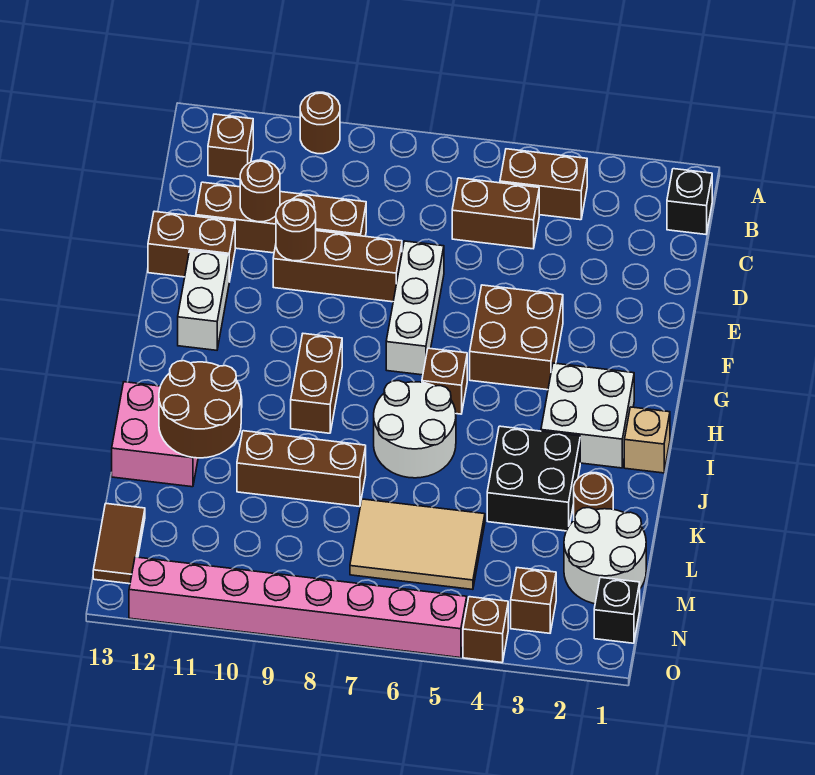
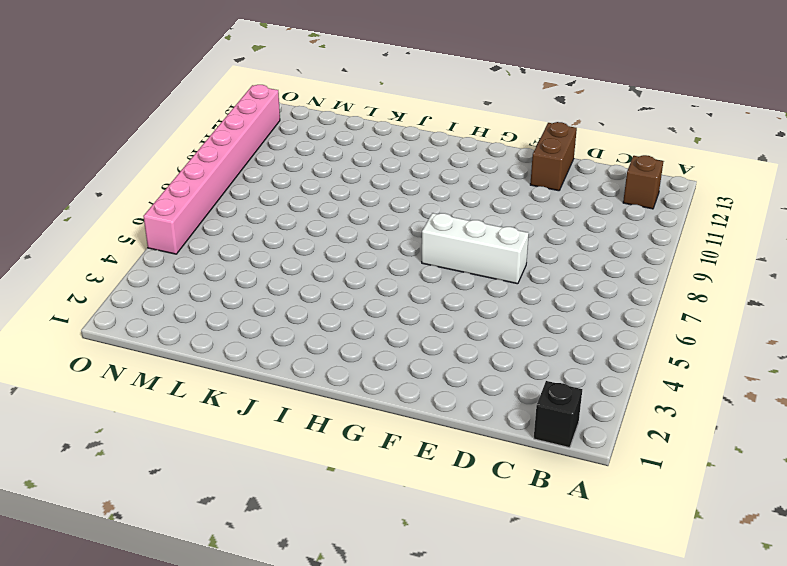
none -> brown 1x1 round brick [300,92,340,154]
none -> brown 1x2 brick [500,149,587,220]
none -> brown 1x2 brick [452,178,539,249]
none -> brown 1x4 brick [196,182,366,253]

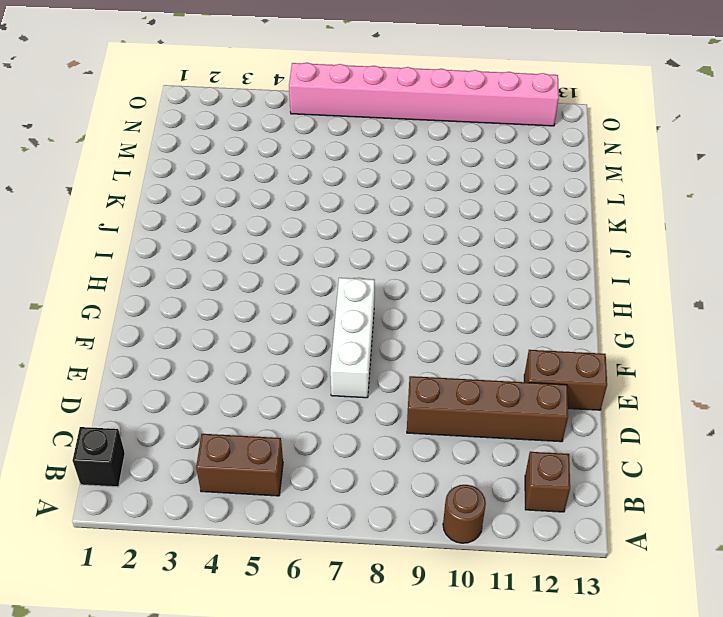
none -> brown 1x2 brick [452,178,539,249]
none -> brown 1x3 brick [273,231,402,302]
none -> brown 2x2 brick [470,285,563,390]
none -> white 1x2 brick [178,251,229,350]

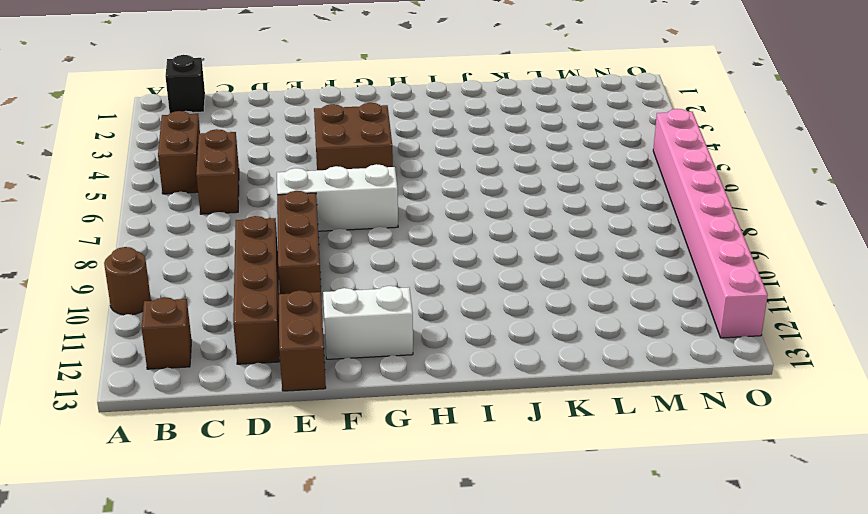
none -> white 2x2 brick [541,363,634,468]
none -> brown 1x1 brick [422,348,467,414]
none -> brown 1x2 brick [291,334,342,433]
none -> tan 1x1 brick [624,407,670,473]

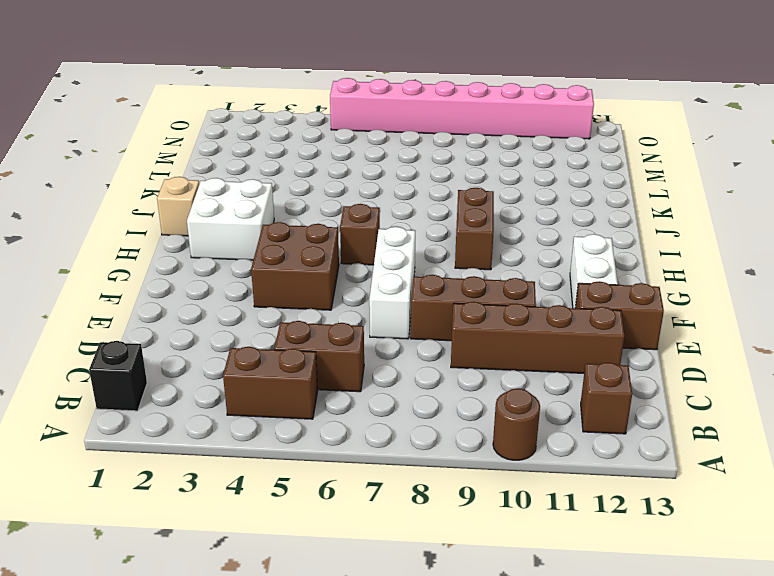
none -> white 2x2 round brick [374,381,456,478]
none -> black 2x2 brick [487,426,580,531]
none -> pink 2x2 brick [112,382,198,487]
none -> brown 1x1 round brick [574,473,613,520]

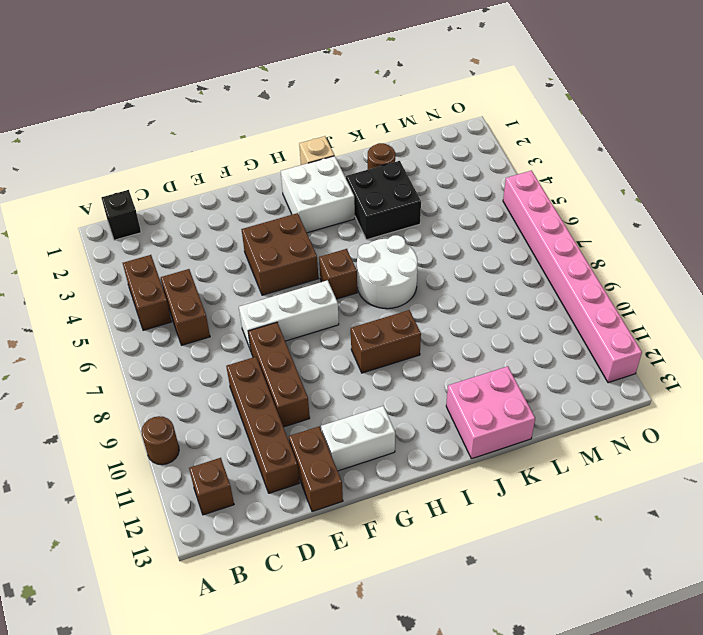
none -> brown 1x3 brick [237,431,366,507]
none -> white 2x2 round brick [564,508,646,604]
none -> tan 2x3 tile [350,499,485,590]
none -> brown 1x2 tile [93,504,145,584]

